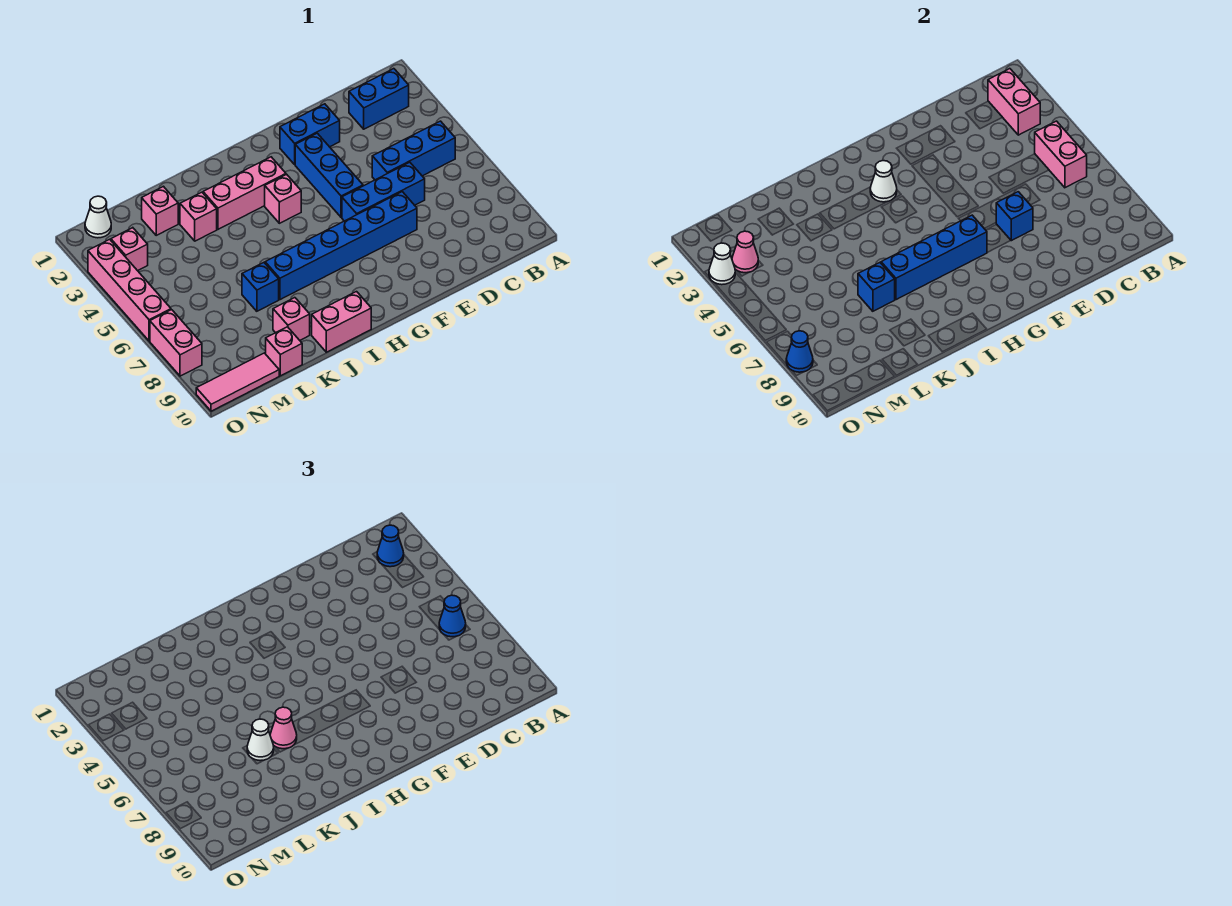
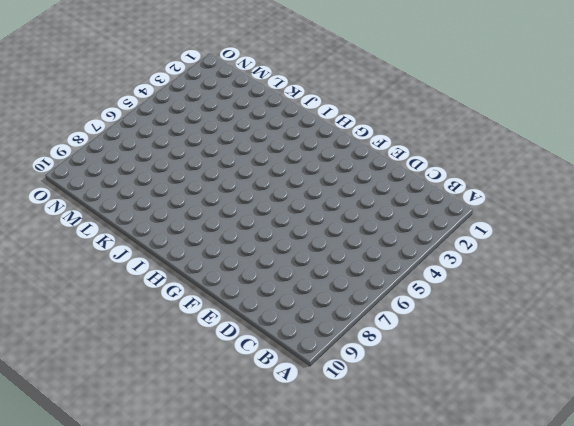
none -> blue 1x2 brick [349,69,409,129]
none -> blue 1x3 brick [372,121,455,180]
none -> blue 1x3 brick [342,162,425,221]
none -> blue 1x2 brick [280,104,340,164]

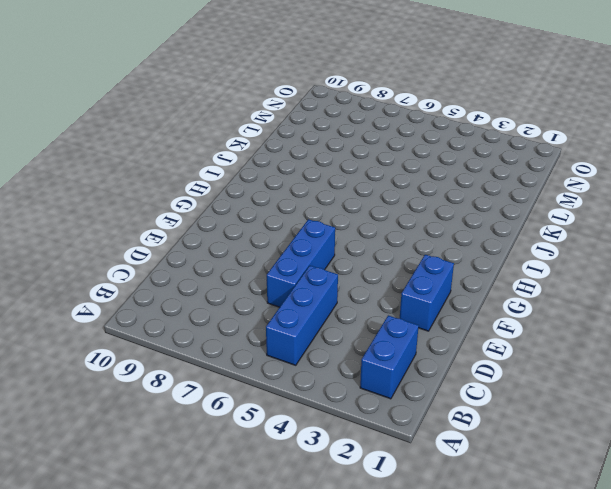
none -> blue 1x6 brick [265,192,417,300]
none -> blue 1x3 brick [295,133,363,217]
none -> pink 1x3 brick [203,157,286,229]
none -> pink 1x1 brick [265,174,301,223]

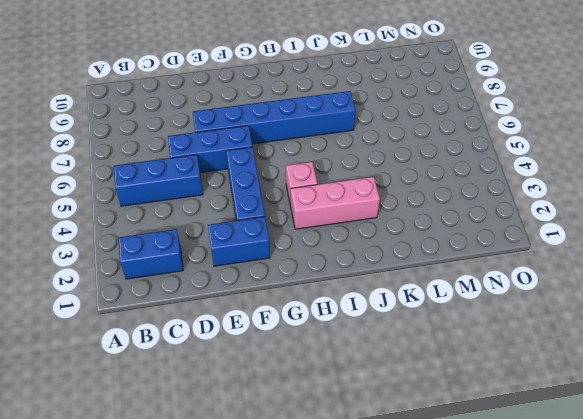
none -> pink 1x2 brick [312,292,371,352]
none -> pink 1x1 brick [180,192,217,241]
none -> blue 1x1 brick [242,263,279,311]
none -> pink 1x1 brick [273,298,310,340]

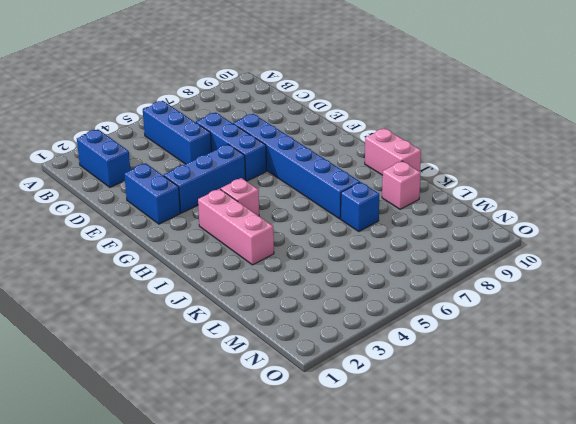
none -> pink 1x1 brick [180,192,217,241]
none -> pink 1x1 brick [142,186,178,235]
none -> pink 1x1 brick [266,327,302,376]
none -> pink 1x3 tile [196,353,279,411]

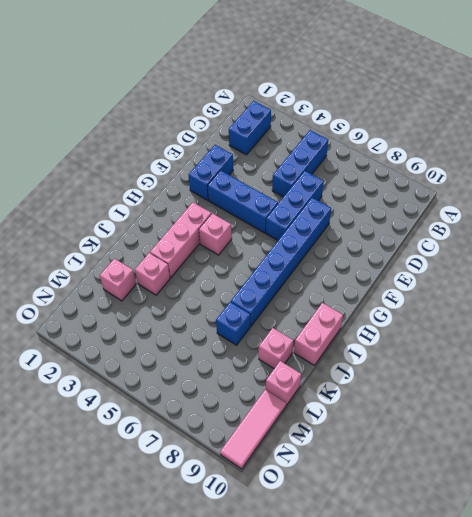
none -> white 1x1 cone [85,196,111,238]
none -> pink 1x1 brick [111,228,148,271]
none -> pink 1x4 brick [88,239,171,341]
none -> pink 1x2 brick [150,310,202,376]

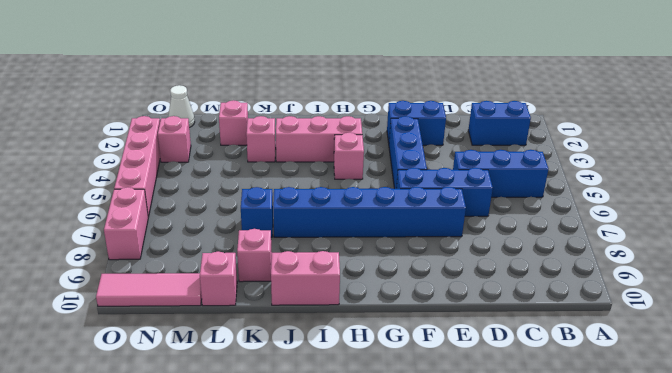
none -> pink 1x2 brick [988,69,1040,135]
none -> pink 1x2 brick [1035,121,1087,188]
none -> blue 1x1 brick [996,192,1033,241]
none -> blue 1x4 brick [881,215,987,300]

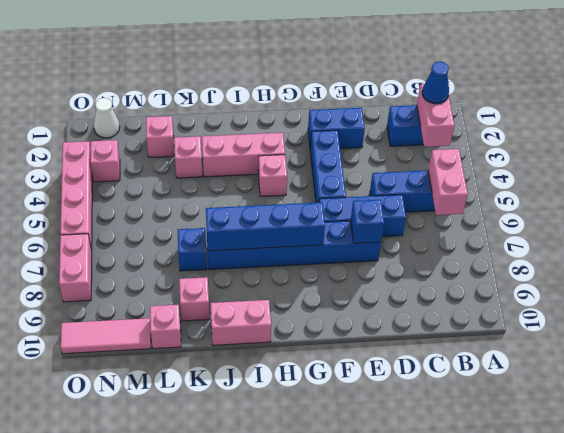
none -> white 1x1 cone [870,161,897,202]
none -> blue 1x1 brick [858,263,895,311]
none -> pink 1x1 cone [732,231,758,273]
none -> white 1x1 cone [709,243,735,285]

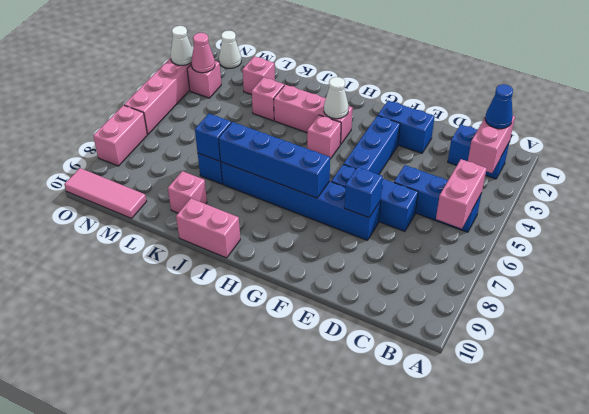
none -> pink 1x1 brick [266,327,302,376]
none -> blue 1x1 cone [786,331,813,372]
none -> blue 1x1 cone [439,595,466,637]
none -> pink 1x1 cone [270,707,297,749]

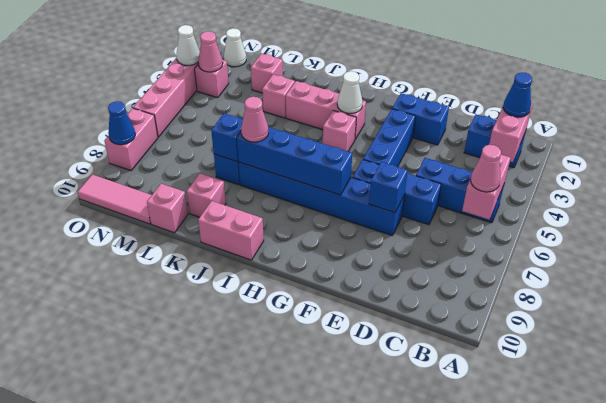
pink 1x1 cone [471,145,501,192] -> blue 1x1 cone [439,595,466,637]
none -> white 1x1 cone [247,719,274,761]

